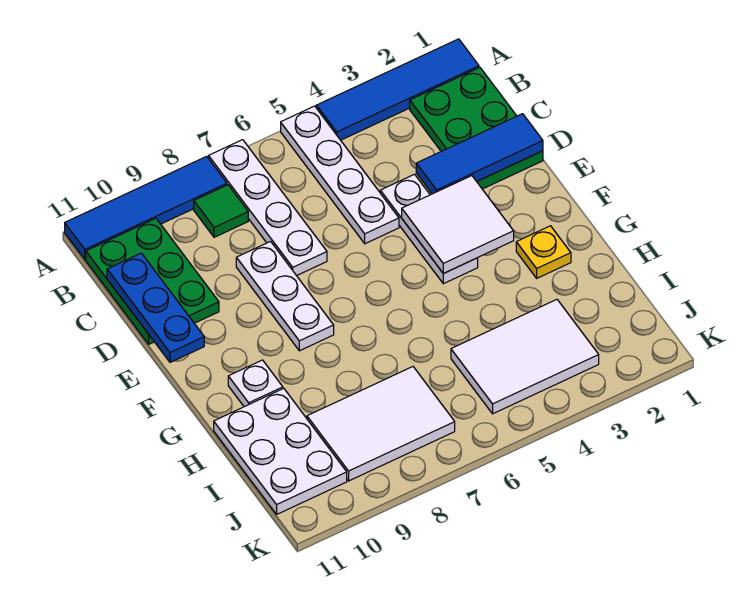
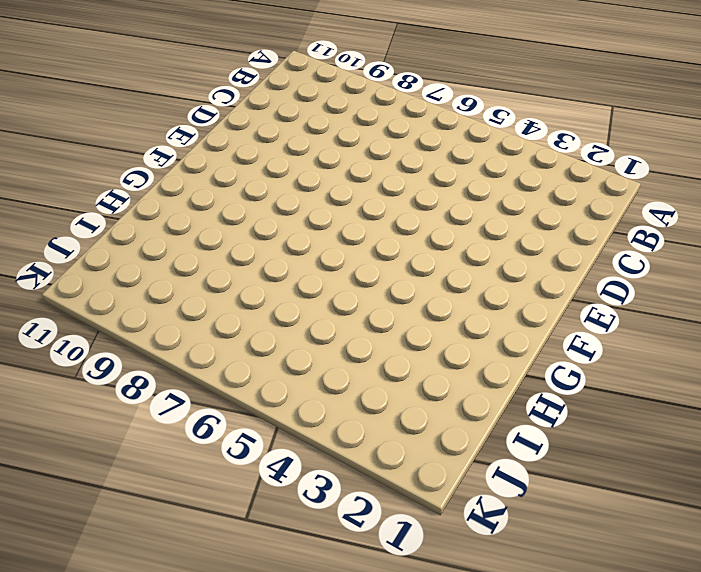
none -> blue 1x4 tile [316,39,479,140]
none -> white 1x4 plate [281,106,399,244]
none -> white 1x4 plate [209,140,327,276]

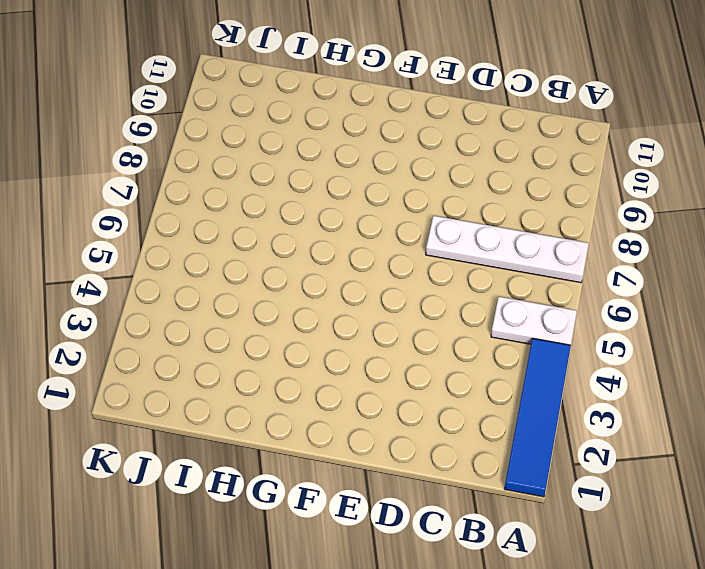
white 1x2 plate [491,297,577,345] -> white 1x4 plate [281,106,399,244]
none -> blue 1x4 tile [65,156,227,259]
none -> green 2x3 plate [410,67,543,189]
none -> green 1x1 tile [194,185,248,237]

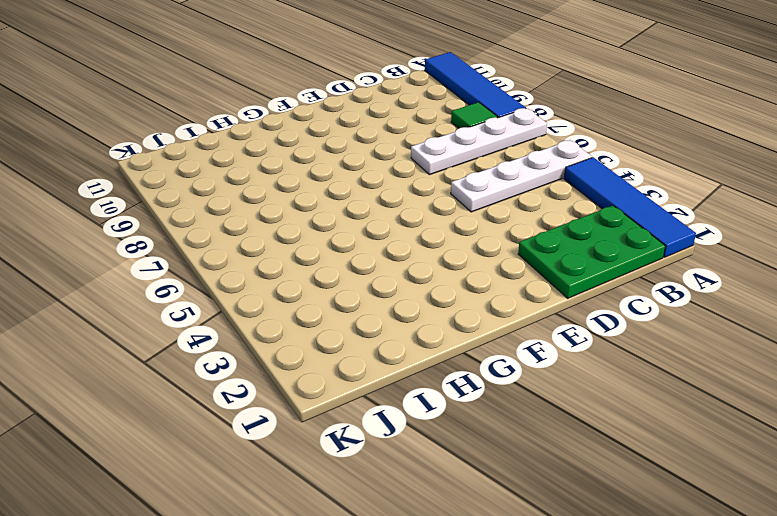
none -> green 2x3 plate [86,218,219,344]
none -> white 1x3 plate [380,174,478,284]
none -> white 1x3 plate [236,242,334,351]

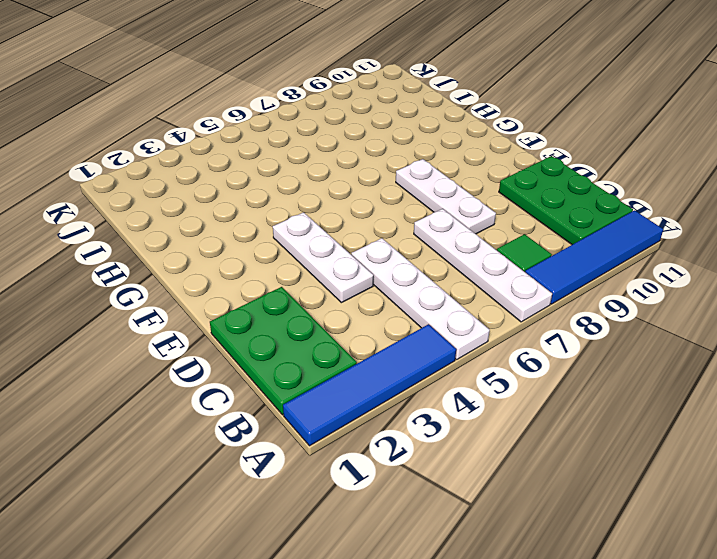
none -> yellow 1x1 plate [516,226,571,278]
none -> white 1x1 plate [228,360,283,407]
none -> white 2x3 plate [214,388,347,514]

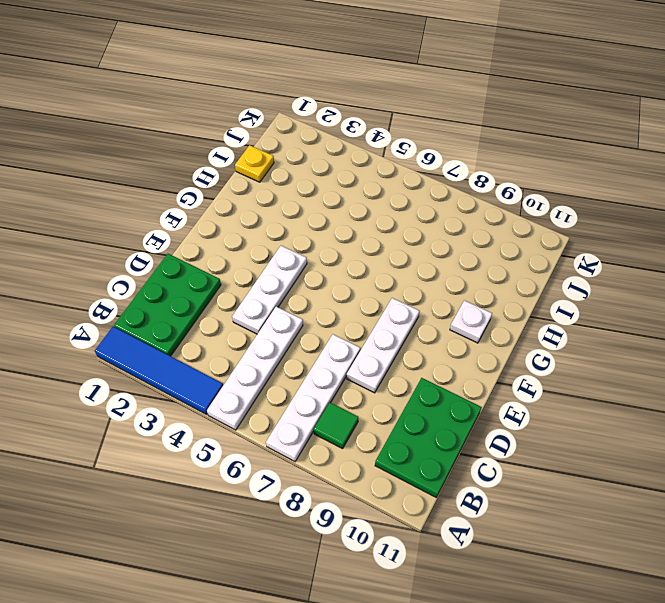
yellow 1x1 plate [235,145,274,182] -> yellow 1x1 plate moved to [516,226,571,278]
none -> blue 1x4 tile [65,156,227,259]
none -> white 2x3 plate [214,388,347,514]
none -> white 2x3 tile [451,299,599,414]

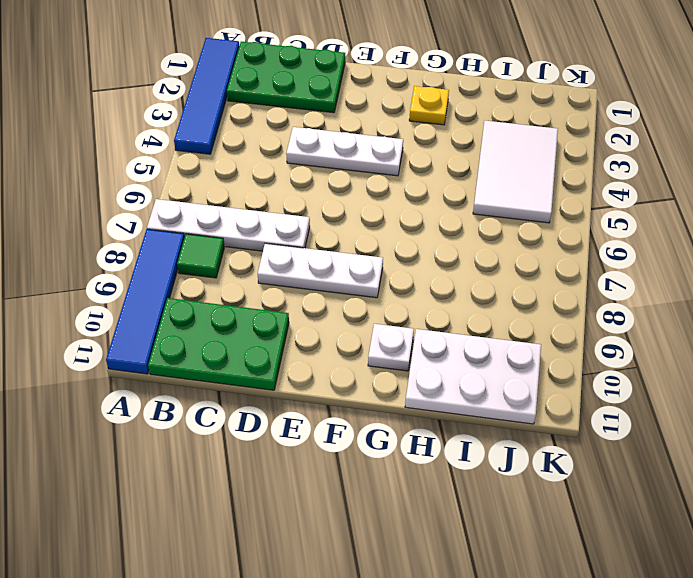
none -> white 1x4 plate [281,106,399,244]
none -> white 2x3 tile [307,367,455,481]
none -> blue 1x3 plate [107,253,204,362]

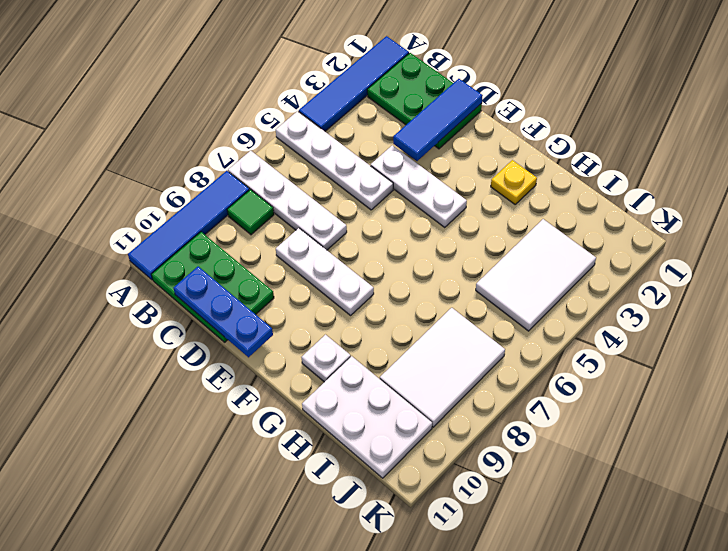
none -> white 2x2 tile [402,176,514,273]

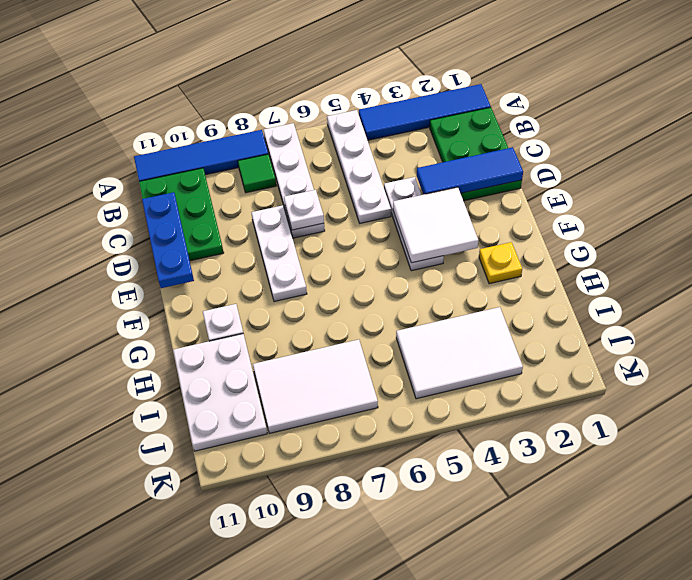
white 1x1 plate [284,190,324,230] -> none

